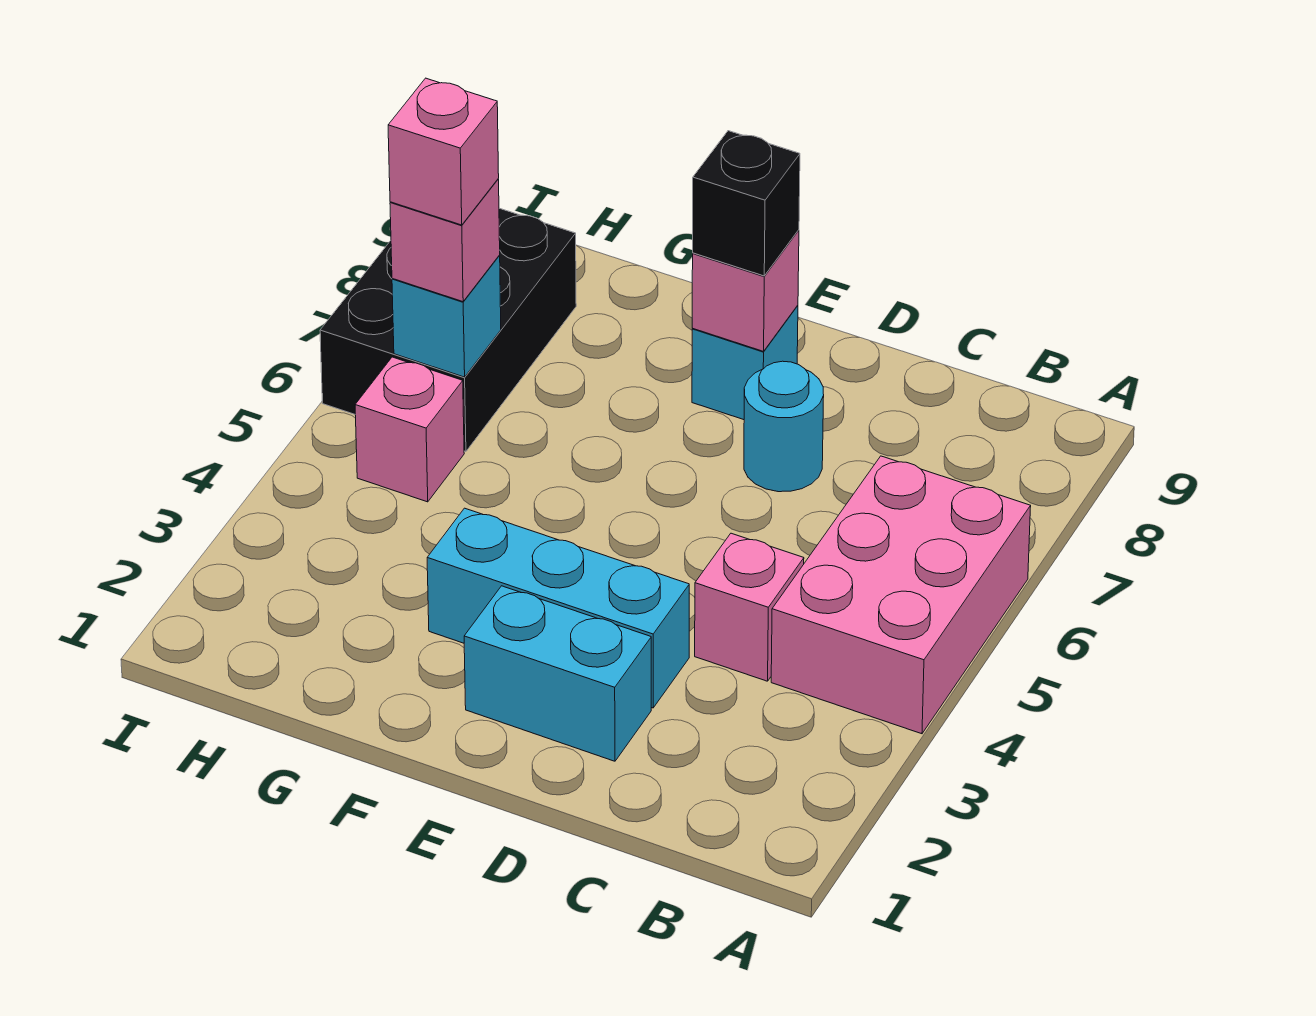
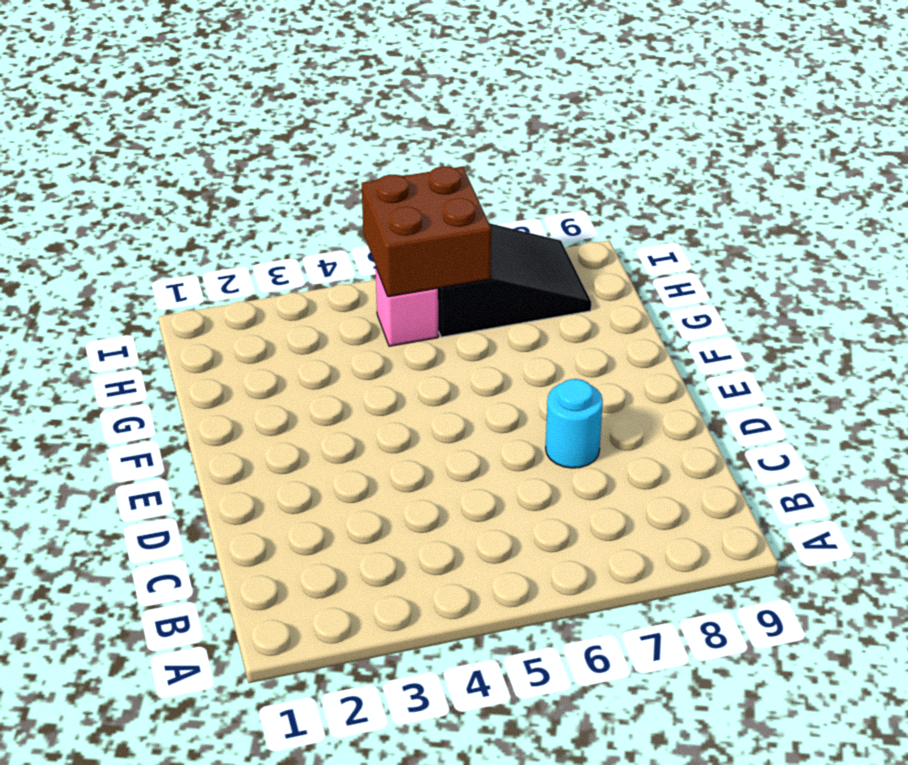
brown 2x2 brick [362,166,491,297] -> cyan 1x1 brick [392,256,501,377]
black 2x3 slope [438,223,591,337] -> black 2x3 brick [320,208,576,452]
none -> pink 2x3 brick [771,456,1031,734]
none -> pink 1x1 brick [695,533,804,681]
none -> cyan 1x2 brick [464,586,651,761]

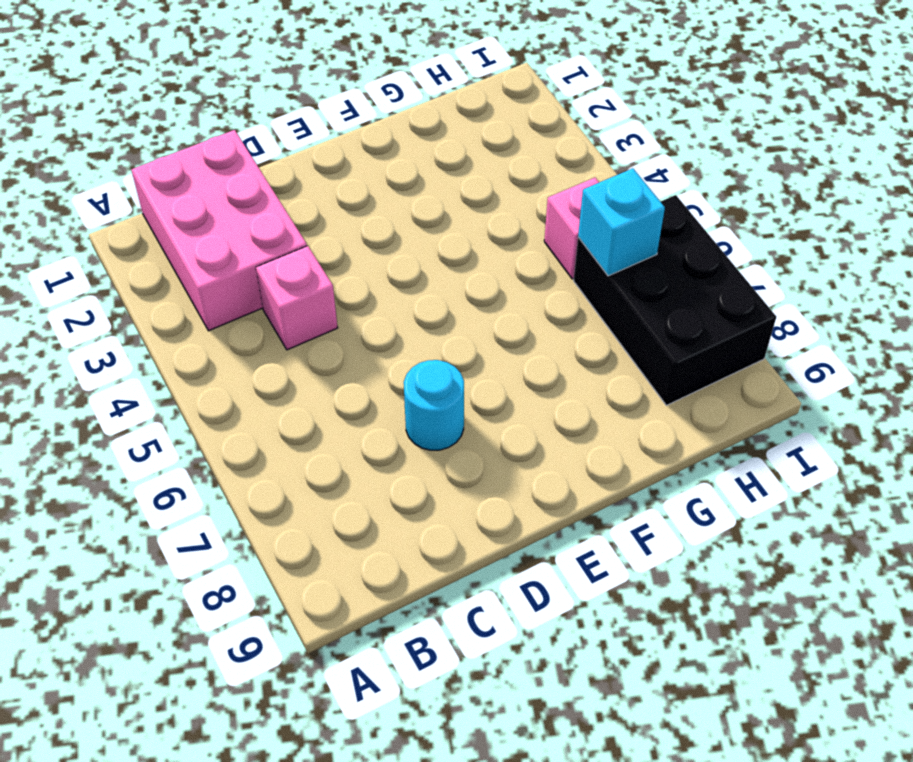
pink 2x3 brick [131,130,307,331] -> pink 2x3 brick moved to [771,456,1031,734]
none -> cyan 1x2 brick [464,586,651,761]
none -> cyan 1x3 brick [427,508,689,708]
none -> cyan 1x1 brick [692,305,798,420]

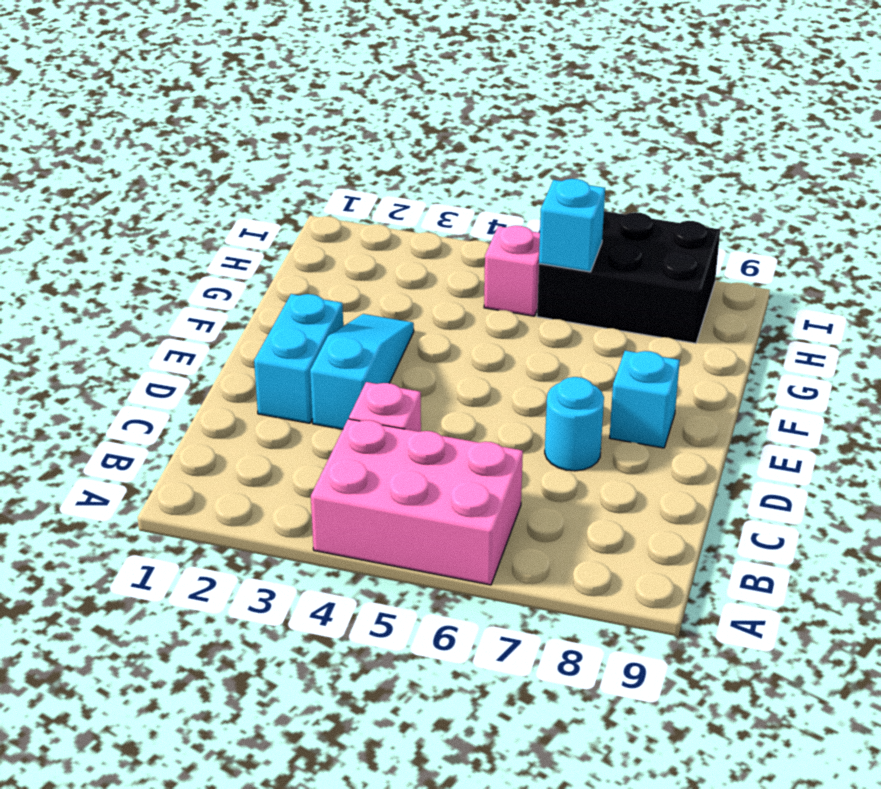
cyan 1x3 slope [310,314,414,429] -> cyan 1x3 brick [427,508,689,708]
none -> pink 1x1 brick [692,230,799,351]
none -> black 1x1 brick [693,131,800,276]
none -> pink 1x1 brick [390,179,500,302]

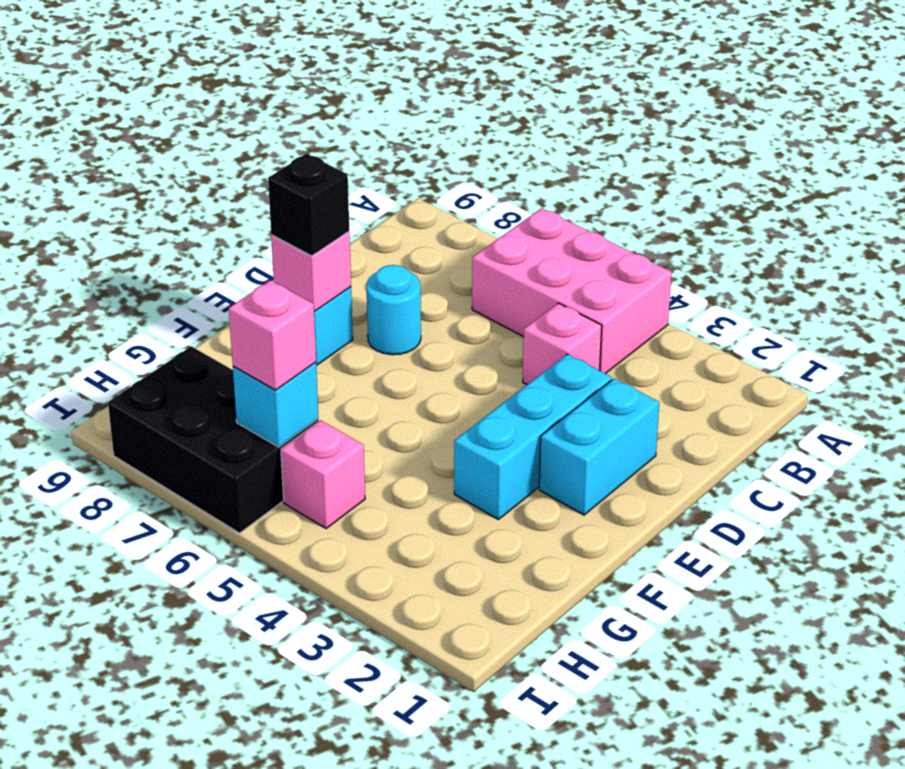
none -> pink 1x1 brick [388,78,499,225]

